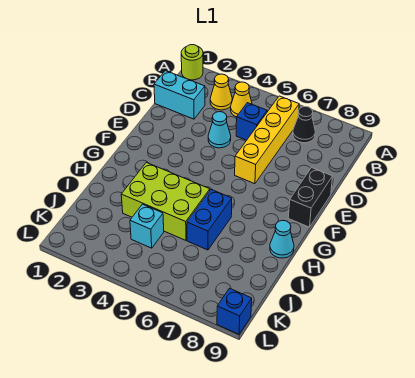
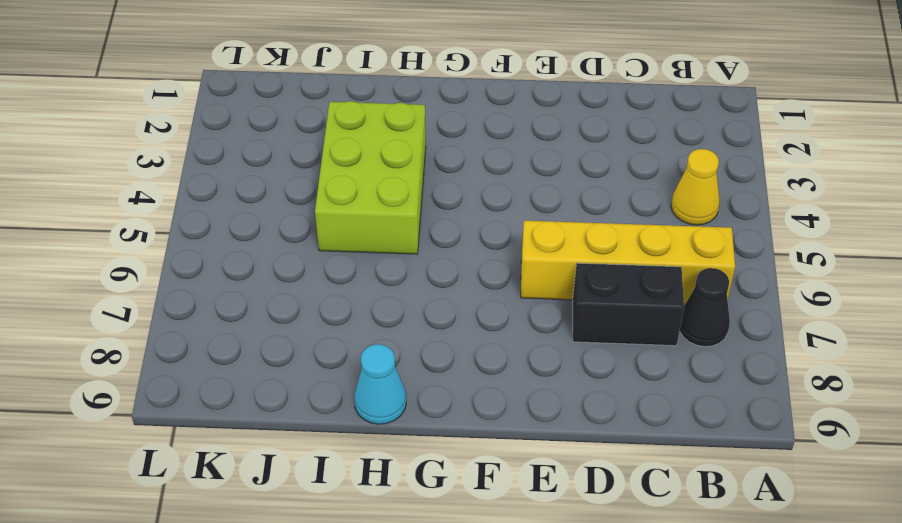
black 1x2 brick [573,263,684,346] -> black 1x2 brick moved to [288,168,333,227]
none -> lime 1x1 round brick [181,45,203,80]
none -> yellow 1x1 cone [210,74,232,110]
none -> cyan 1x2 brick [154,71,205,119]

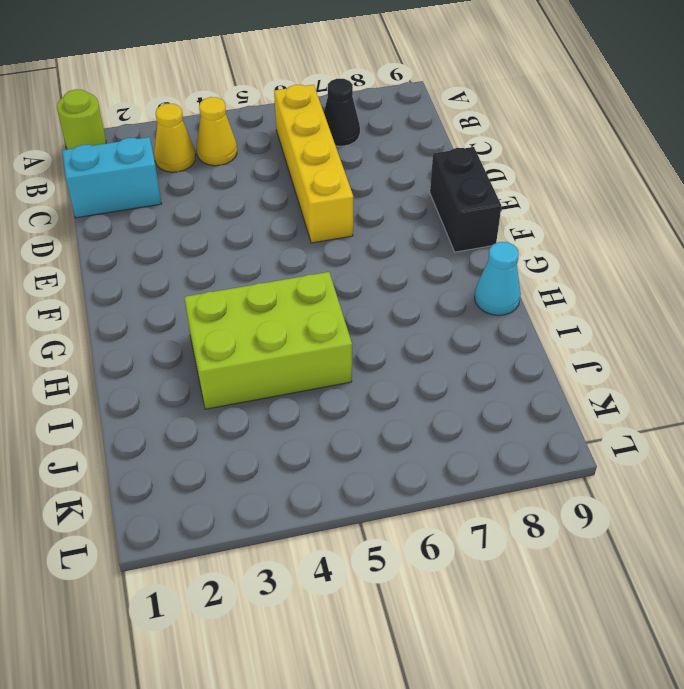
none -> blue 1x1 brick [236,103,267,140]
none -> cyan 1x1 cone [208,112,231,148]
none -> blue 1x2 brick [187,190,232,250]

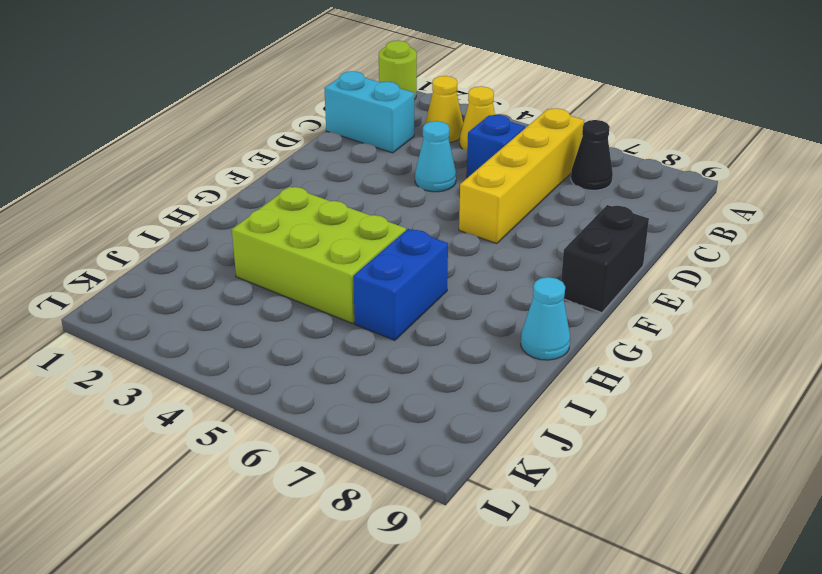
none -> cyan 1x1 brick [130,204,164,248]
none -> blue 1x1 brick [217,288,252,334]

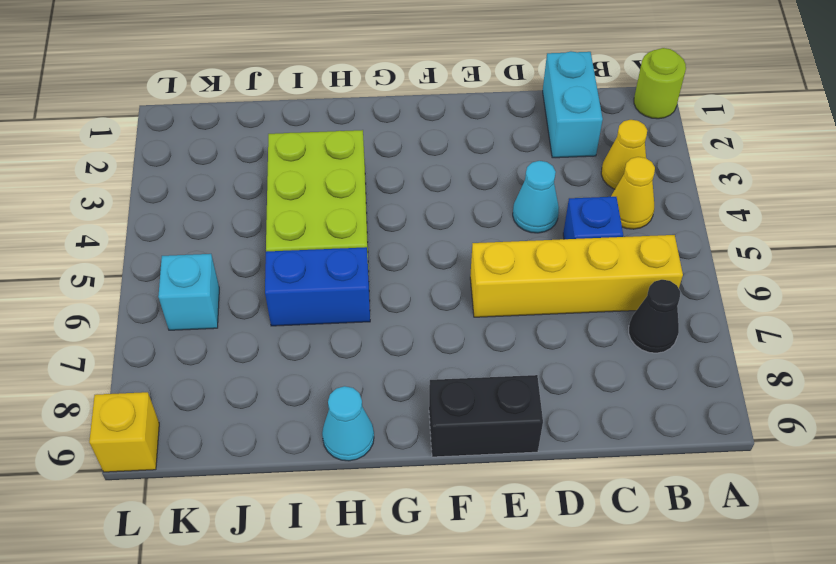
cyan 1x1 brick [158,254,219,330] -> cyan 1x1 brick moved to [130,204,164,248]
yellow 1x1 brick [89,392,159,472] -> blue 1x1 brick [217,288,252,334]

